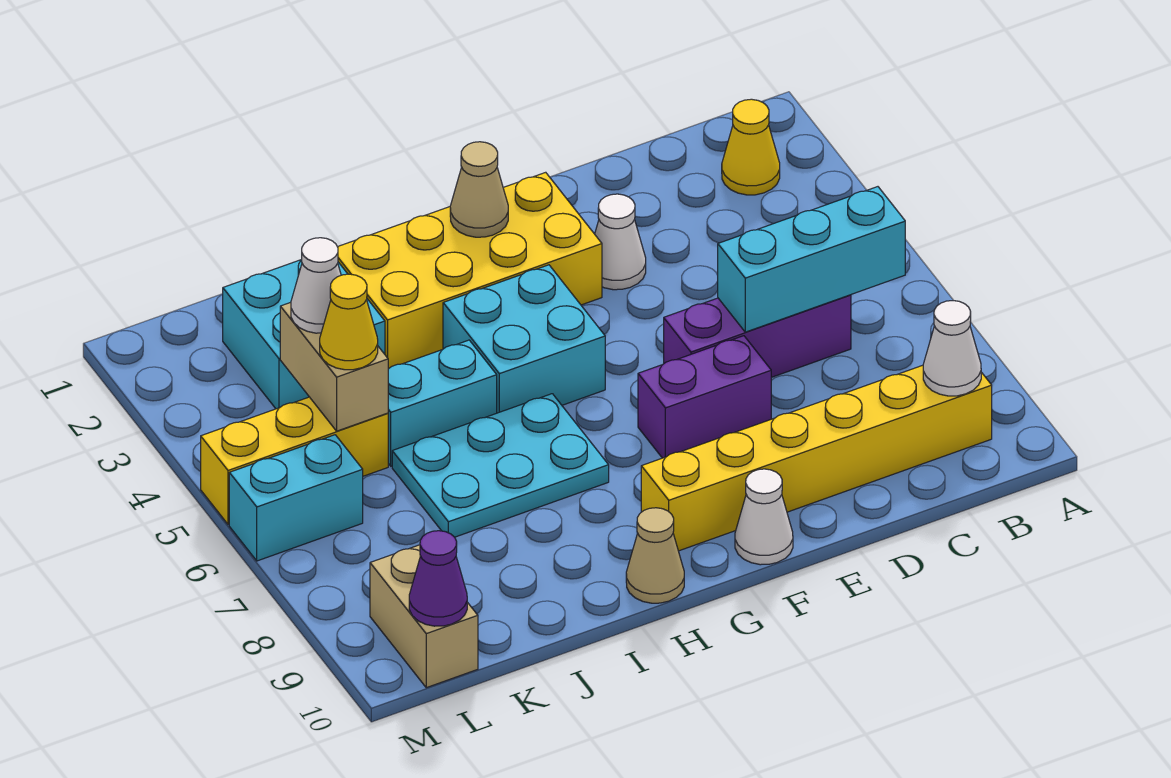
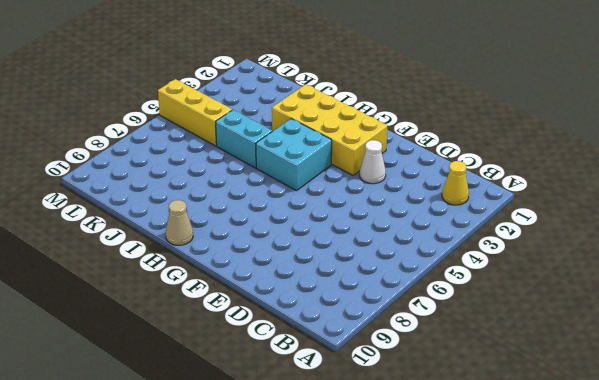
none -> yellow 1x6 brick [641,365,992,551]
none -> purple 1x3 brick [664,295,851,377]
none -> purple 1x2 brick [638,336,771,458]

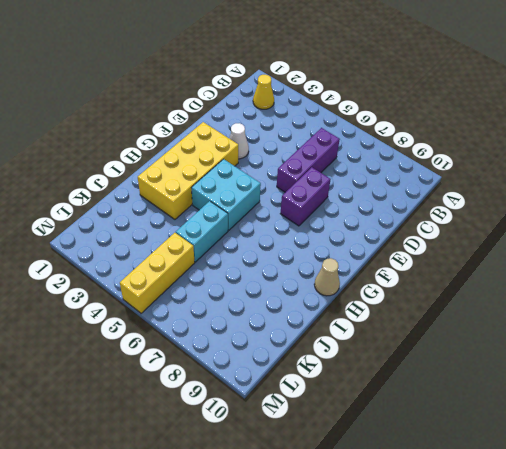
none -> yellow 1x6 brick [641,365,992,551]
none -> white 1x1 cone [735,469,793,565]
none -> cyan 2x3 plate [392,394,609,537]

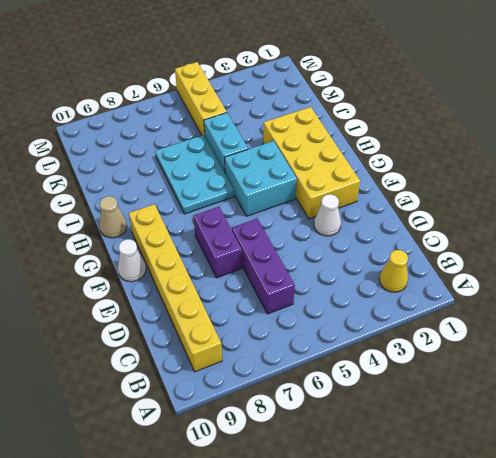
none -> cyan 2x2 brick [223,260,385,409]
none -> cyan 1x2 brick [229,435,363,561]
none -> tan 1x2 brick [370,545,478,688]

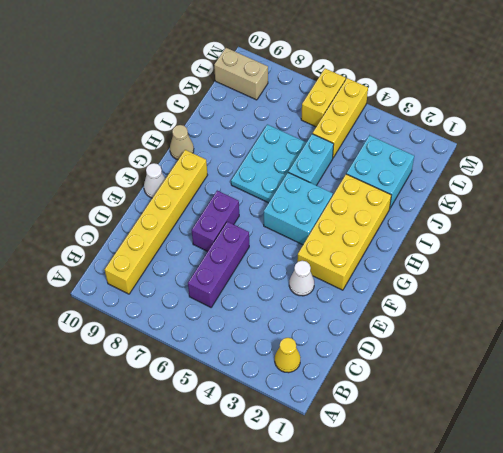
yellow 1x2 brick [301,69,346,127] -> cyan 1x2 brick [229,435,363,561]
none -> cyan 1x3 brick [718,187,905,332]
none -> white 1x1 cone [923,301,981,396]
none -> tan 1x1 cone [450,142,508,237]

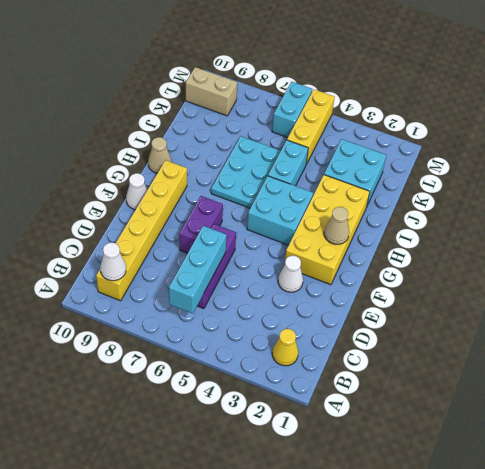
none -> tan 1x2 brick [280,302,388,431]
none -> purple 1x1 cone [409,531,467,626]
none -> white 1x1 cone [291,238,341,333]

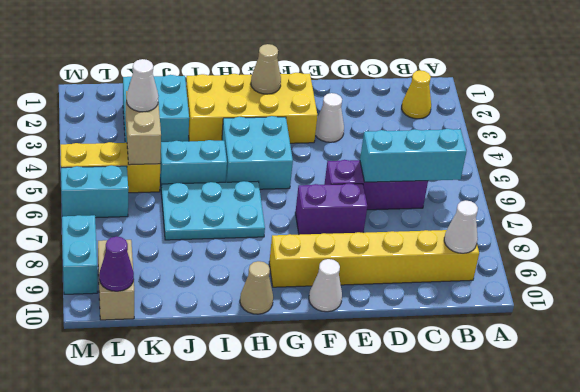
cyan 1x2 brick [62,215,98,294] -> none
none -> yellow 1x1 cone [320,274,378,370]

